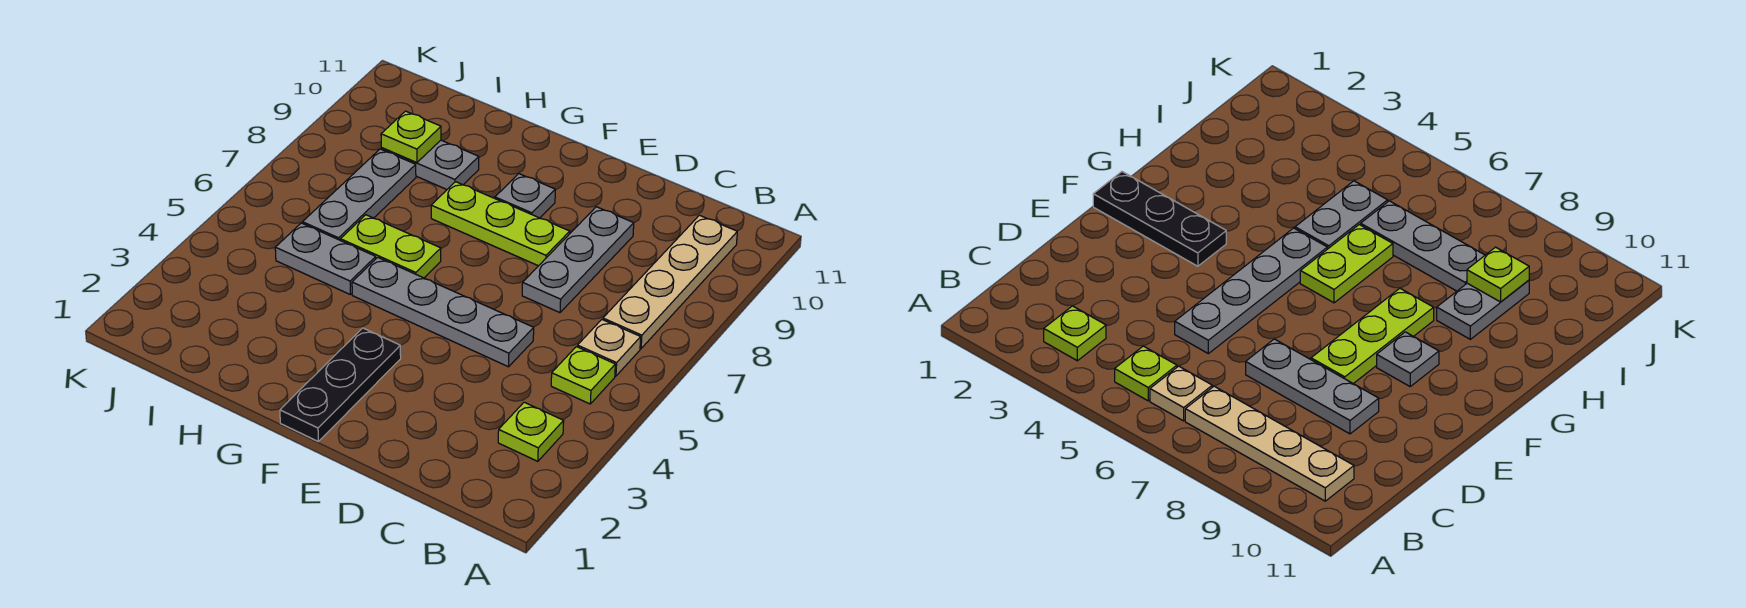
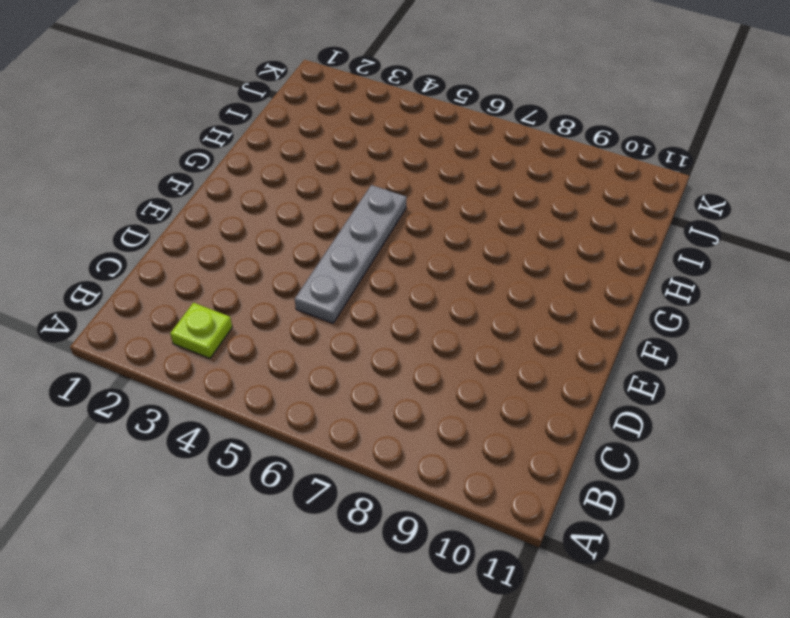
none -> lime 1x1 plate [551,347,615,404]
none -> tan 1x1 plate [577,320,641,376]
none -> tan 1x4 plate [603,215,737,349]

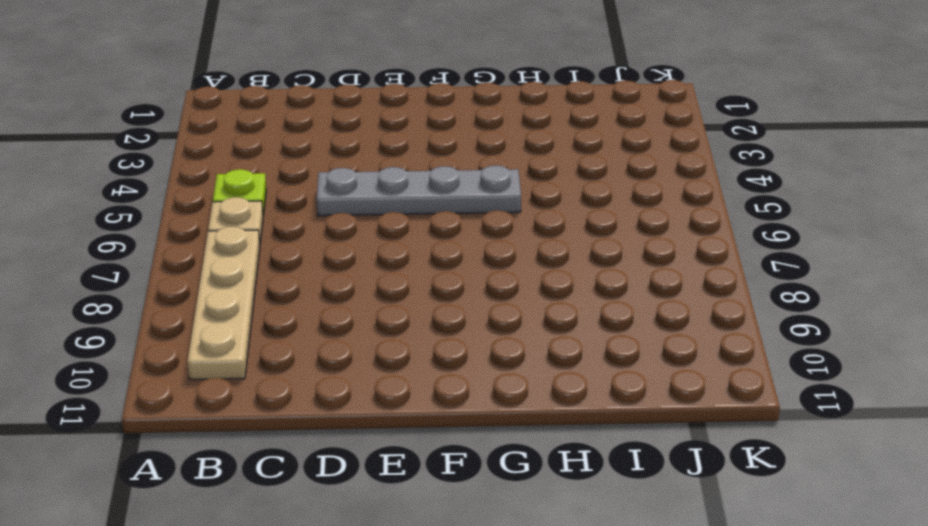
none -> lime 1x1 plate [498,402,564,461]
none -> grey 1x3 plate [522,207,634,313]
none -> lime 1x3 plate [431,182,570,266]

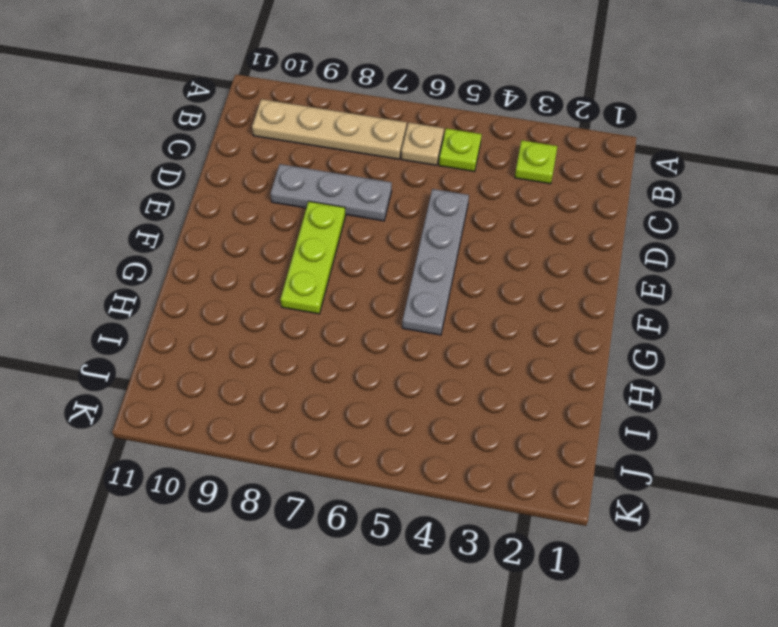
none -> black 1x3 plate [280,328,401,442]
none -> grey 1x1 plate [495,174,555,218]
none -> lime 1x2 plate [341,215,441,278]

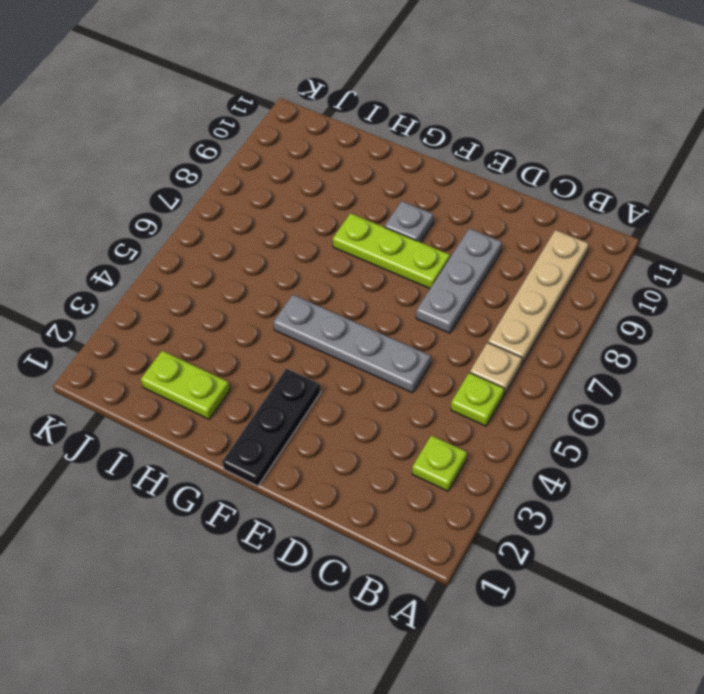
lime 1x2 plate [141,351,230,419] -> lime 1x2 plate moved to [341,215,441,278]
none -> grey 1x2 plate [275,223,376,294]
none -> grey 1x2 plate [381,140,479,189]
none -> grey 1x3 plate [303,149,416,240]

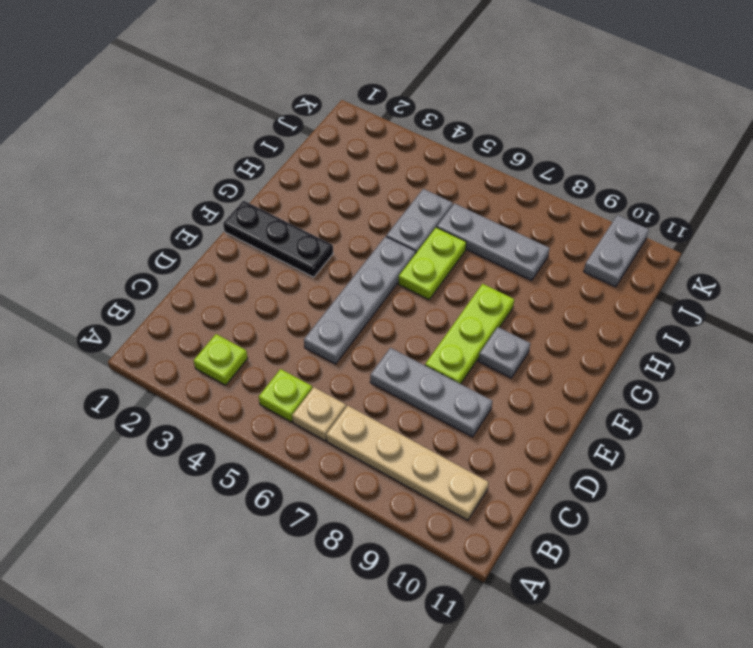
grey 1x2 plate [584,215,649,287] -> grey 1x2 plate moved to [381,140,479,189]
none -> lime 1x1 plate [381,111,441,163]

